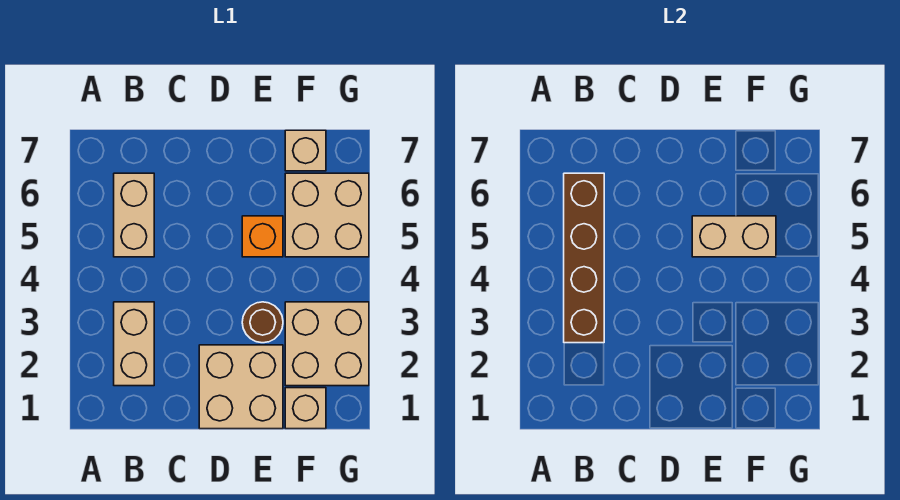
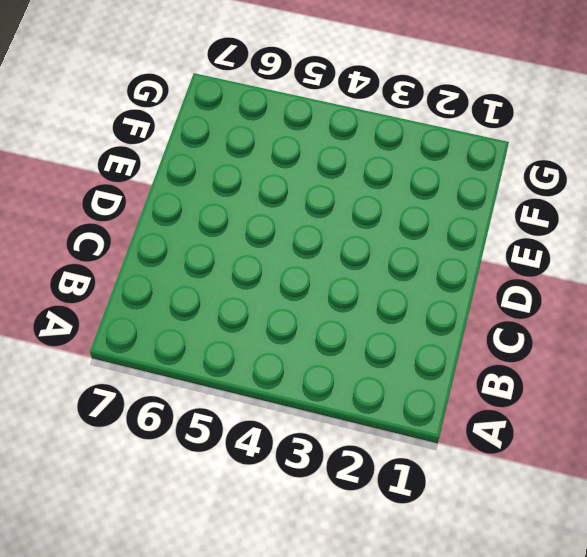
none -> tan 1x2 brick [114,302,154,386]
none -> tan 1x2 brick [114,173,154,257]

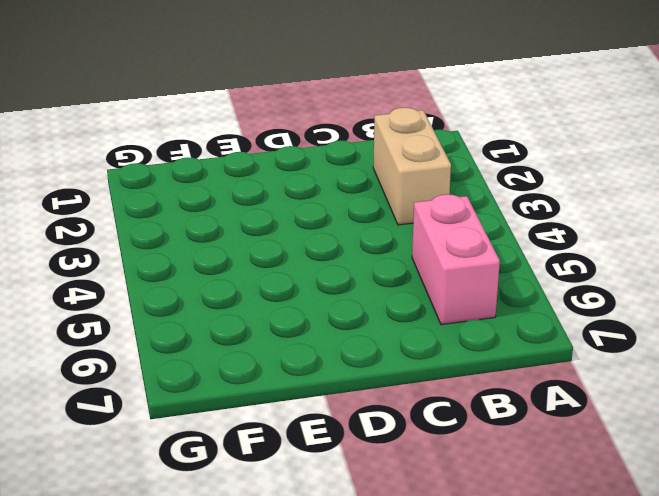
pink 1x2 brick [412,194,500,325] -> tan 1x2 brick [114,173,154,257]
none -> tan 2x2 brick [199,345,283,429]
none -> brown 1x1 round brick [242,302,283,343]

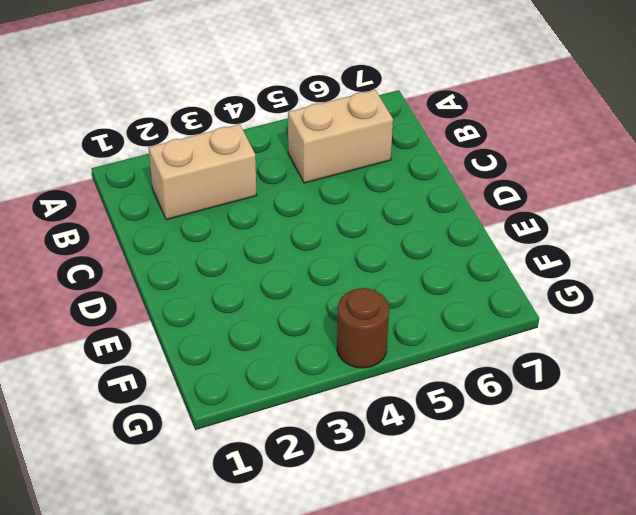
brown 1x1 round brick [337,288,389,368] -> brown 1x1 round brick moved to [242,302,283,343]
none -> tan 2x2 brick [199,345,283,429]
none -> orange 1x1 brick [242,216,283,257]

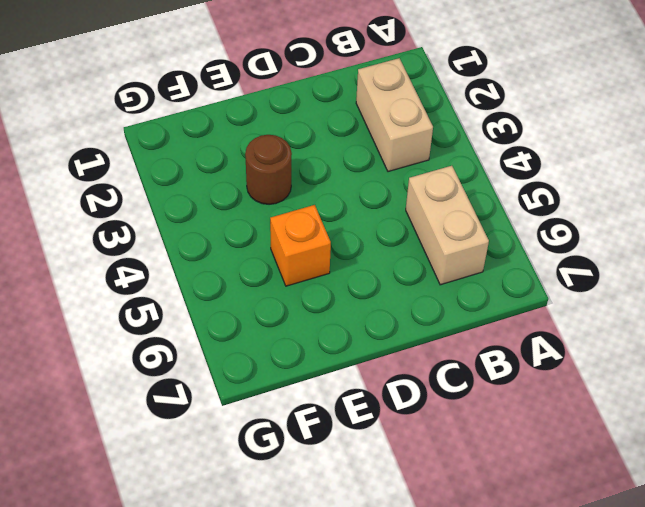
none -> tan 2x2 brick [199,345,283,429]
none -> tan 1x1 brick [285,388,326,429]

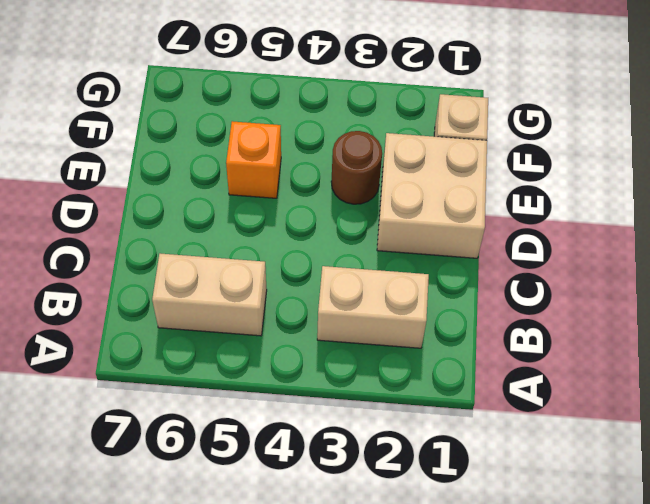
none -> tan 2x2 brick [285,302,369,386]
none -> tan 2x2 brick [285,173,369,257]

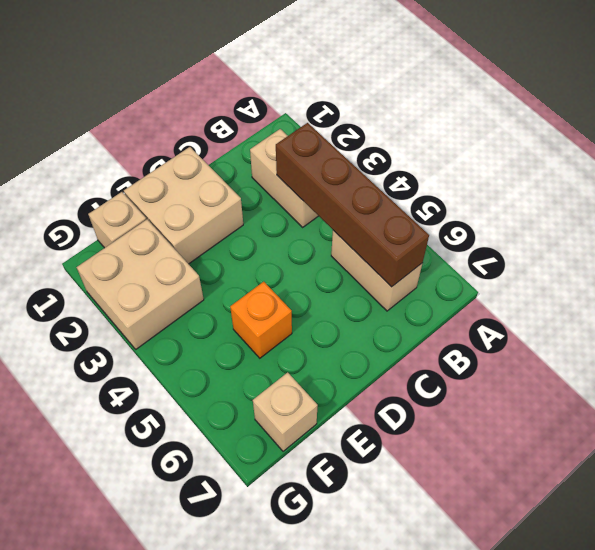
none -> brown 1x1 round brick [242,302,283,343]
none -> tan 2x2 brick [285,173,369,257]

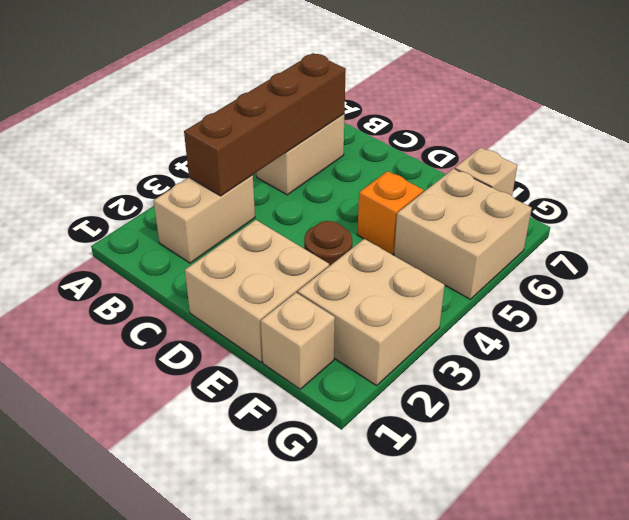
none -> tan 1x2 brick [692,216,776,257]

